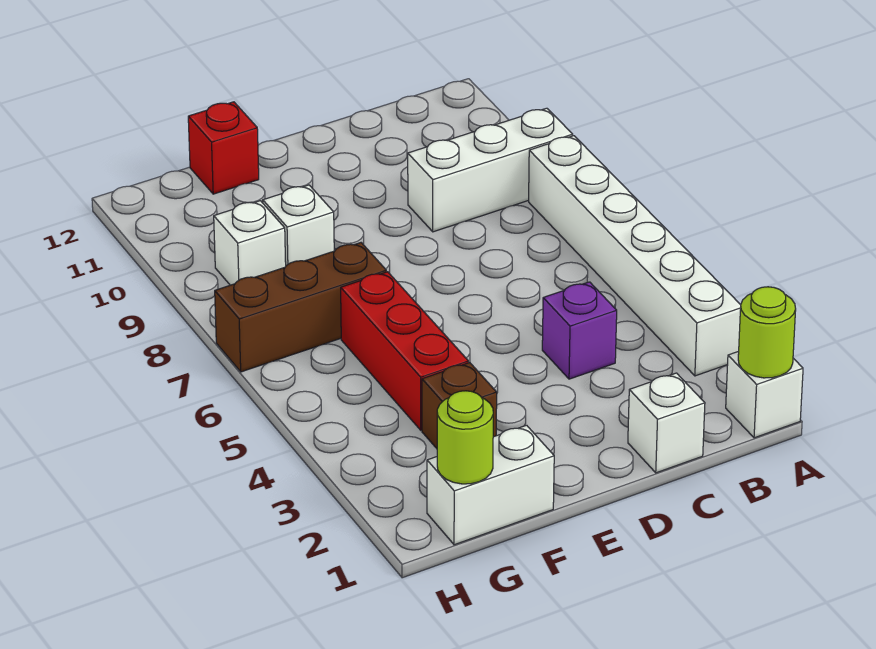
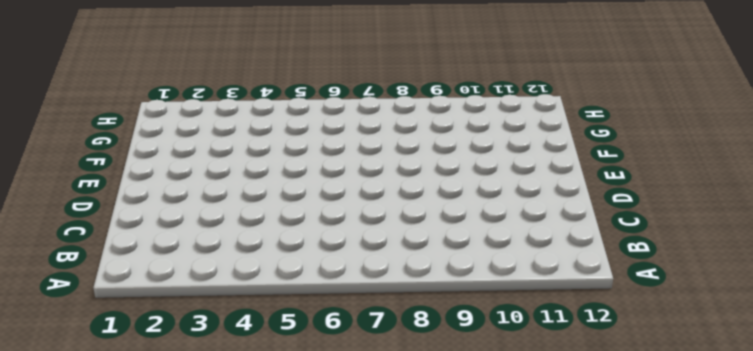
none -> white 1x1 brick [726,351,803,438]
none -> white 1x6 brick [529,136,741,376]
none -> white 1x3 brick [408,108,573,232]

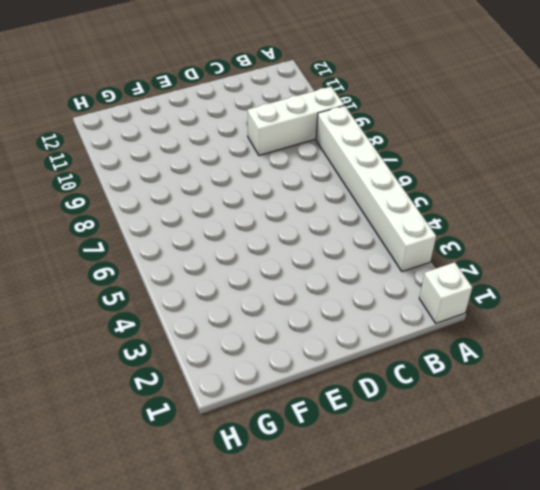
none -> white 1x1 brick [628,373,705,473]
none -> purple 1x1 brick [542,282,617,379]
none -> white 1x2 brick [427,425,554,545]

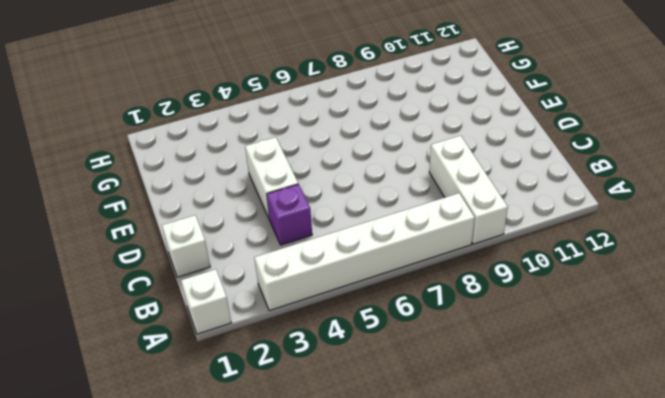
white 1x2 brick [245,137,298,220] -> white 1x2 brick moved to [427,425,554,545]
none -> brown 1x1 brick [422,363,497,448]
none -> red 1x3 brick [341,272,468,430]
none -> brown 1x3 brick [215,243,386,372]

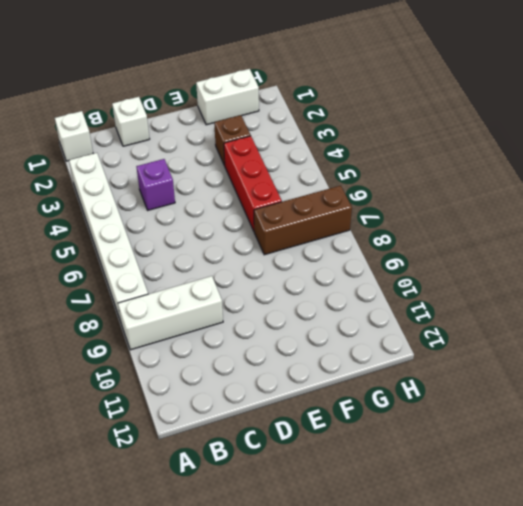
none -> white 1x1 brick [263,185,334,265]
none -> red 1x1 brick [188,102,259,194]
none -> white 1x1 brick [214,201,286,285]

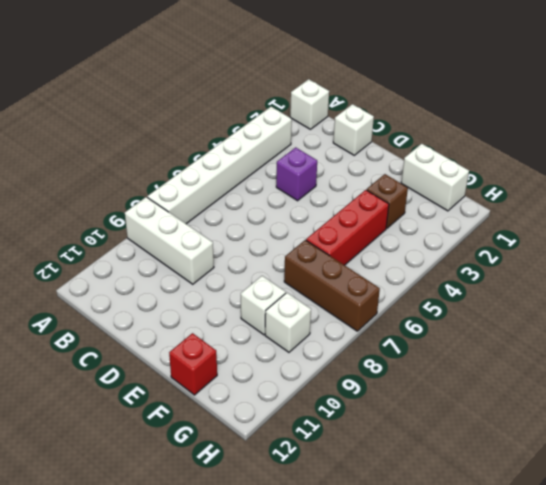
none -> lime 1x1 round brick [738,287,796,378]
none -> lime 1x1 round brick [437,391,493,484]

